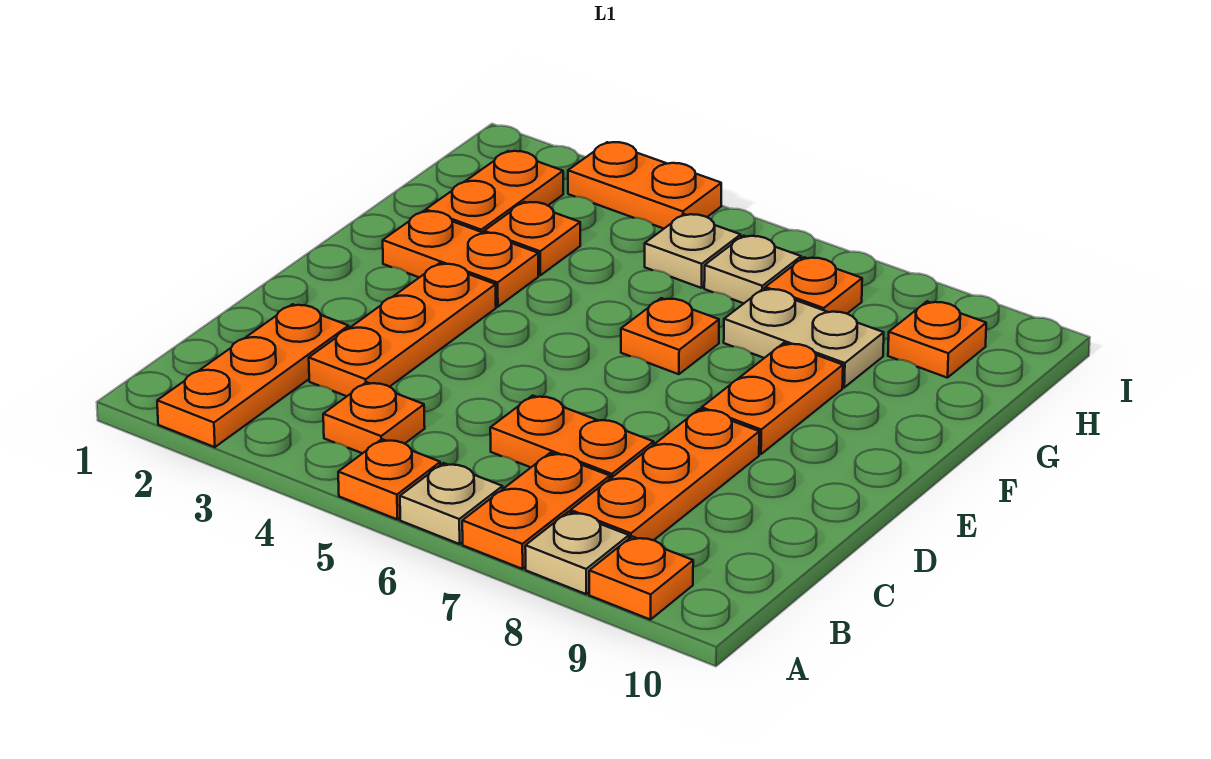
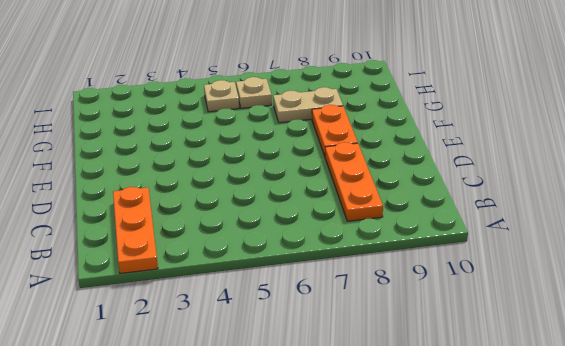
none -> orange 1x1 plate [338,439,440,519]
none -> tan 1x1 plate [400,463,503,544]
none -> orange 1x2 plate [462,453,610,569]

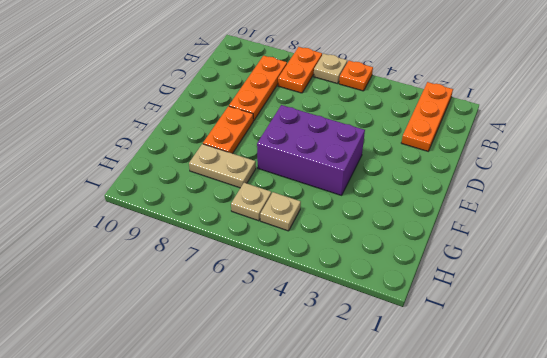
purple 2x3 brick [257,105,365,195] -> orange 1x1 plate [621,298,719,374]
none -> tan 1x1 plate [525,512,629,594]
none -> orange 1x1 plate [589,537,693,620]
none -> orange 1x1 plate [323,382,425,453]

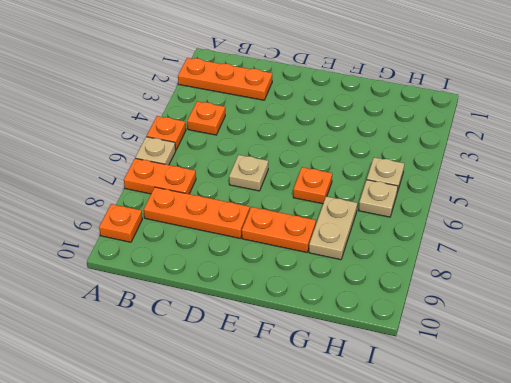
tan 1x1 plate [229,155,268,191] -> tan 1x1 plate moved to [525,512,629,594]
none -> orange 1x3 plate [309,263,496,396]
none -> orange 1x2 plate [490,396,654,479]
none -> orange 1x2 plate [383,211,538,307]

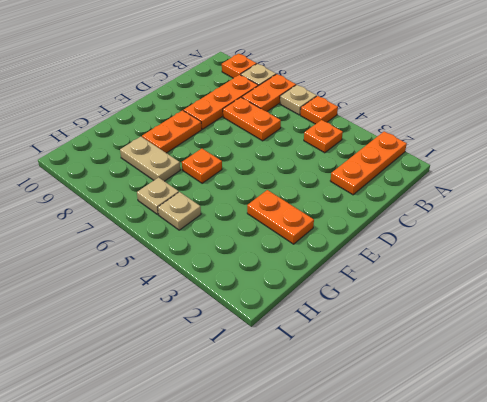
none -> orange 1x3 plate [309,263,496,396]
none -> orange 1x2 plate [426,151,563,233]
none -> orange 1x1 plate [484,202,580,275]

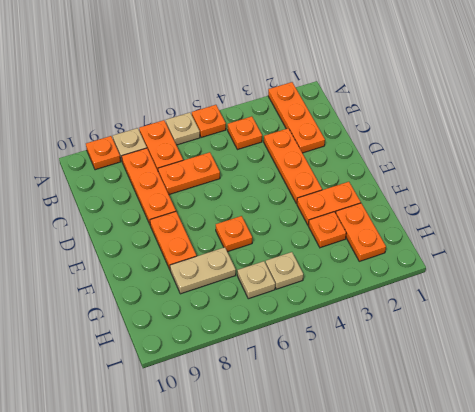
none -> orange 1x1 plate [765,257,862,314]
none -> orange 1x1 plate [888,301,986,378]
none -> orange 1x2 plate [568,142,721,229]

